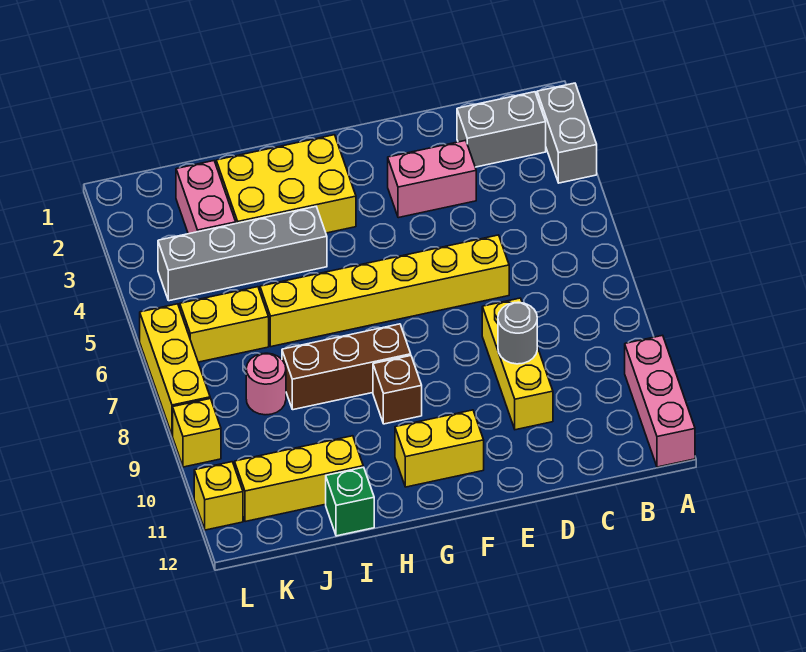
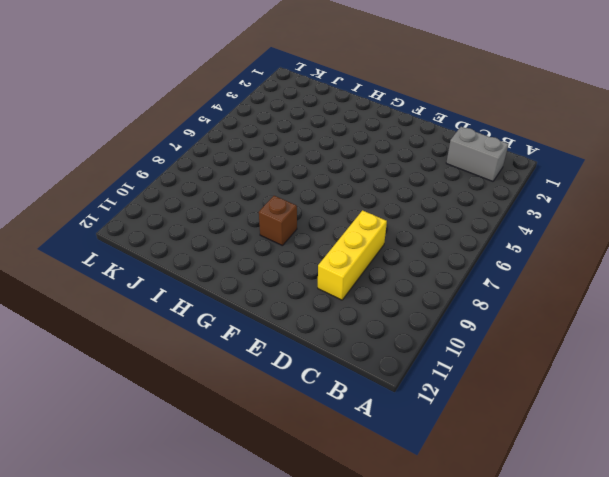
none -> grey 1x2 brick [537,83,597,183]
none -> pink 1x3 brick [625,335,695,467]
none -> pink 1x2 brick [388,140,476,218]

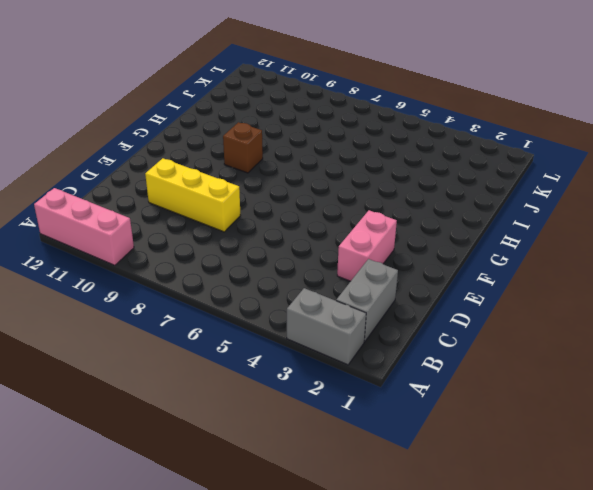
none -> yellow 1x6 brick [260,235,509,347]
none -> yellow 1x2 brick [395,410,484,487]
none -> yellow 2x3 brick [216,135,356,233]

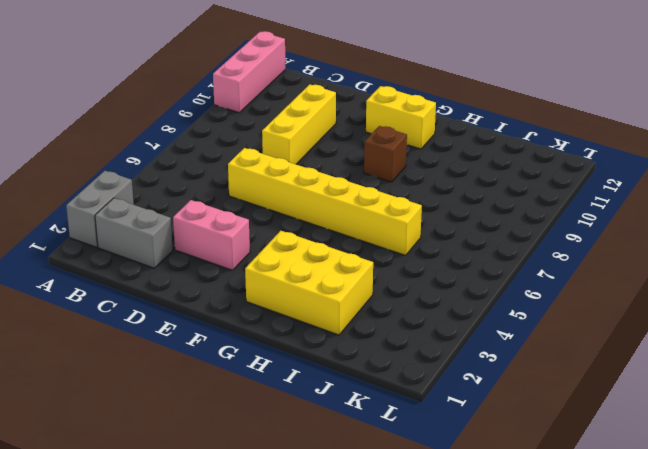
none -> brown 1x3 brick [282,324,411,410]
none -> grey 1x4 brick [158,207,327,301]
none -> yellow 1x3 brick [235,436,363,522]

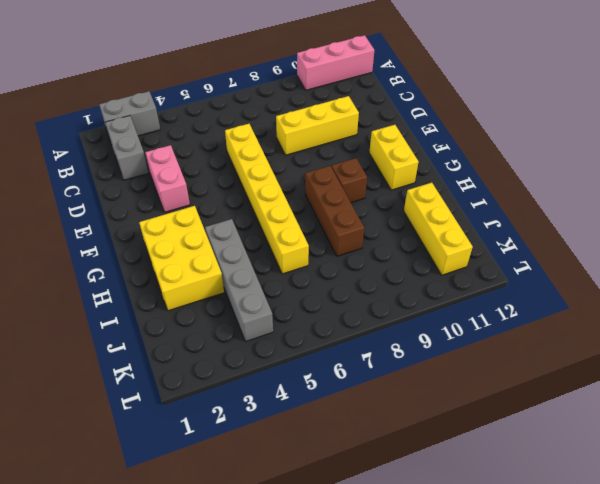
none -> green 1x1 brick [326,467,374,536]
none -> pink 1x2 brick [176,161,236,234]
none -> yellow 1x2 brick [180,287,269,362]

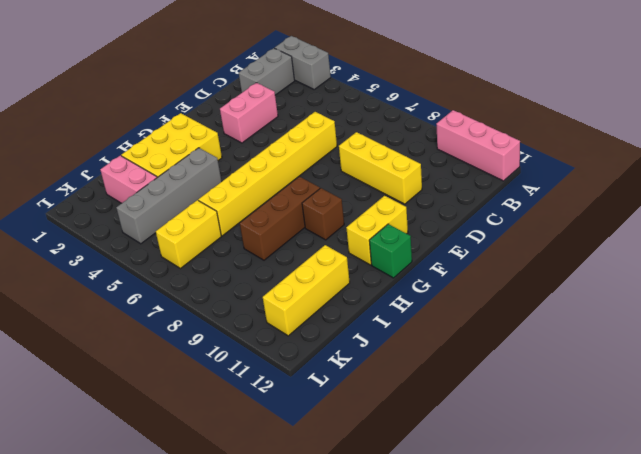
green 1x1 brick [369,224,412,278] -> green 1x1 brick moved to [326,467,374,536]
none -> pink 1x1 round brick [246,353,286,415]
none -> yellow 1x3 brick [140,304,210,436]
none -> yellow 1x1 brick [173,398,221,467]

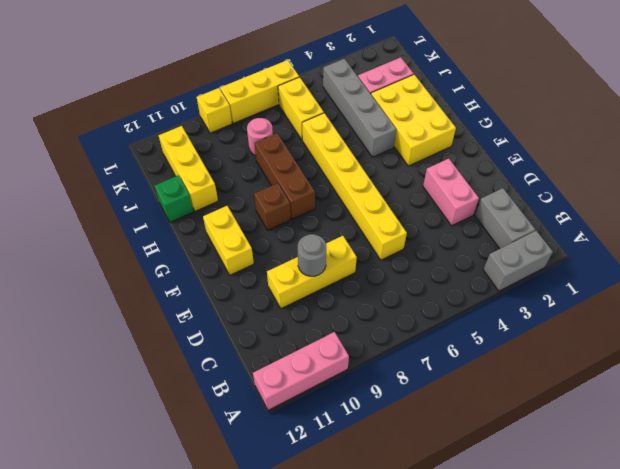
none -> yellow 1x1 brick [194,462,243,530]

